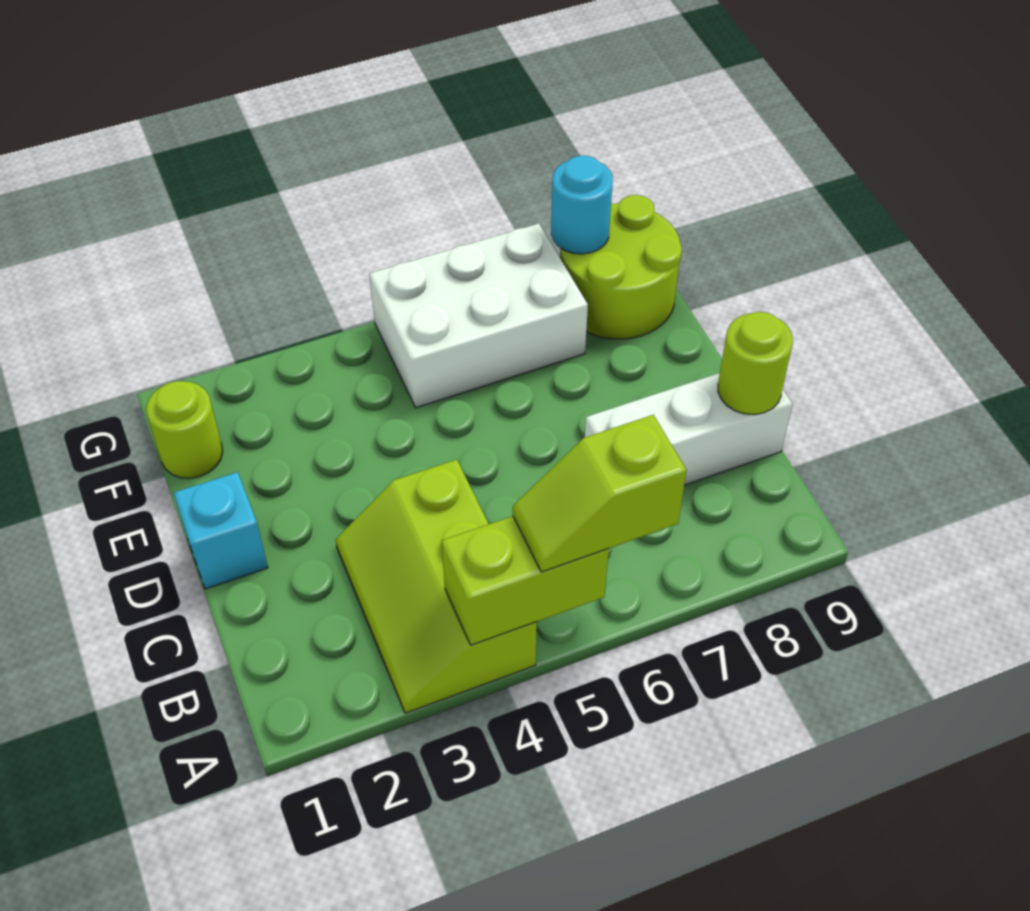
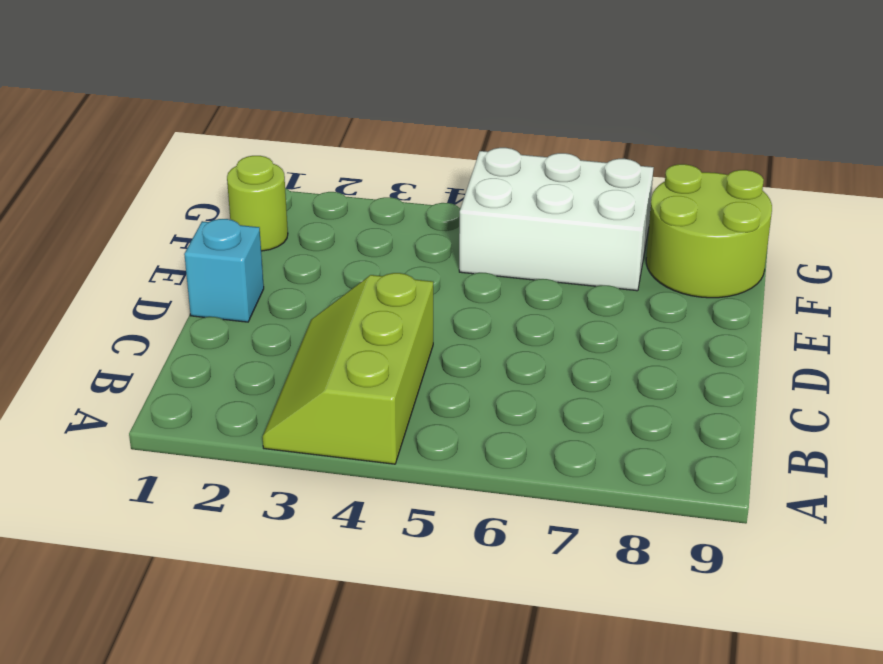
none -> white 1x3 brick [585,373,793,485]
none -> lime 1x2 brick [442,516,609,645]

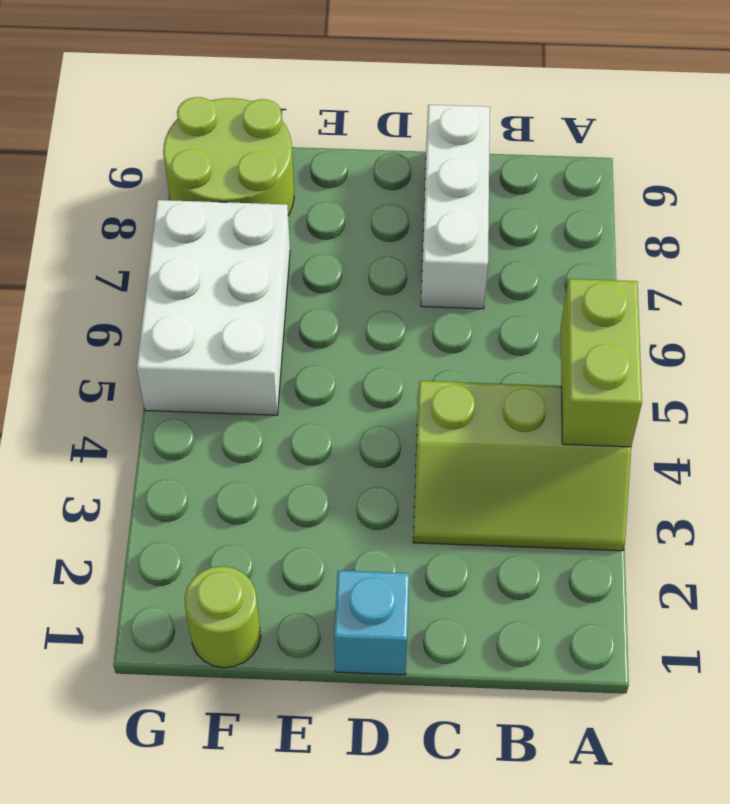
none -> lime 1x1 round brick [718,312,793,415]
none -> cyan 1x1 round brick [551,156,613,254]

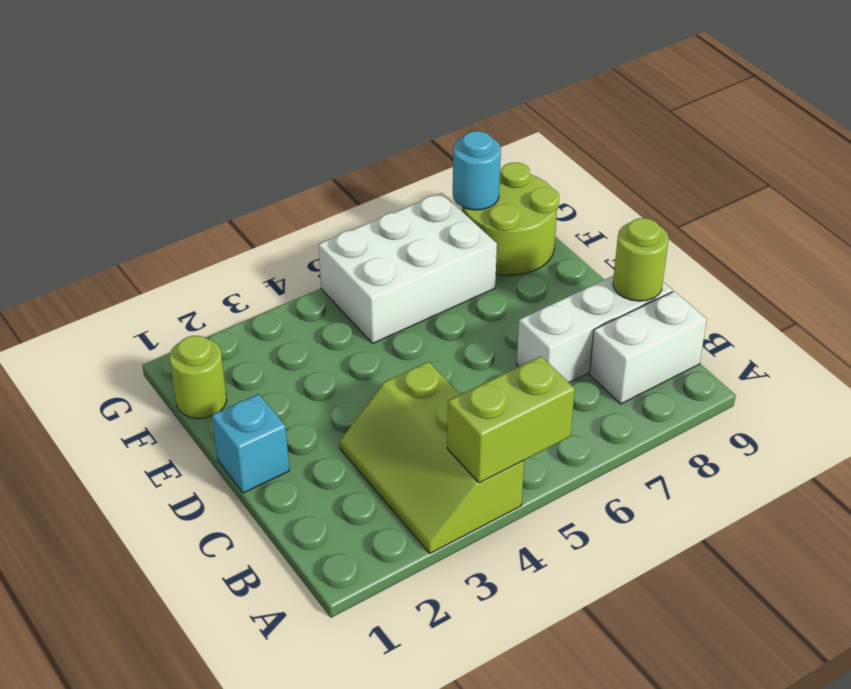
white 1x2 brick [589,291,707,404] -> none
none -> lime 1x2 slope [513,415,687,572]

